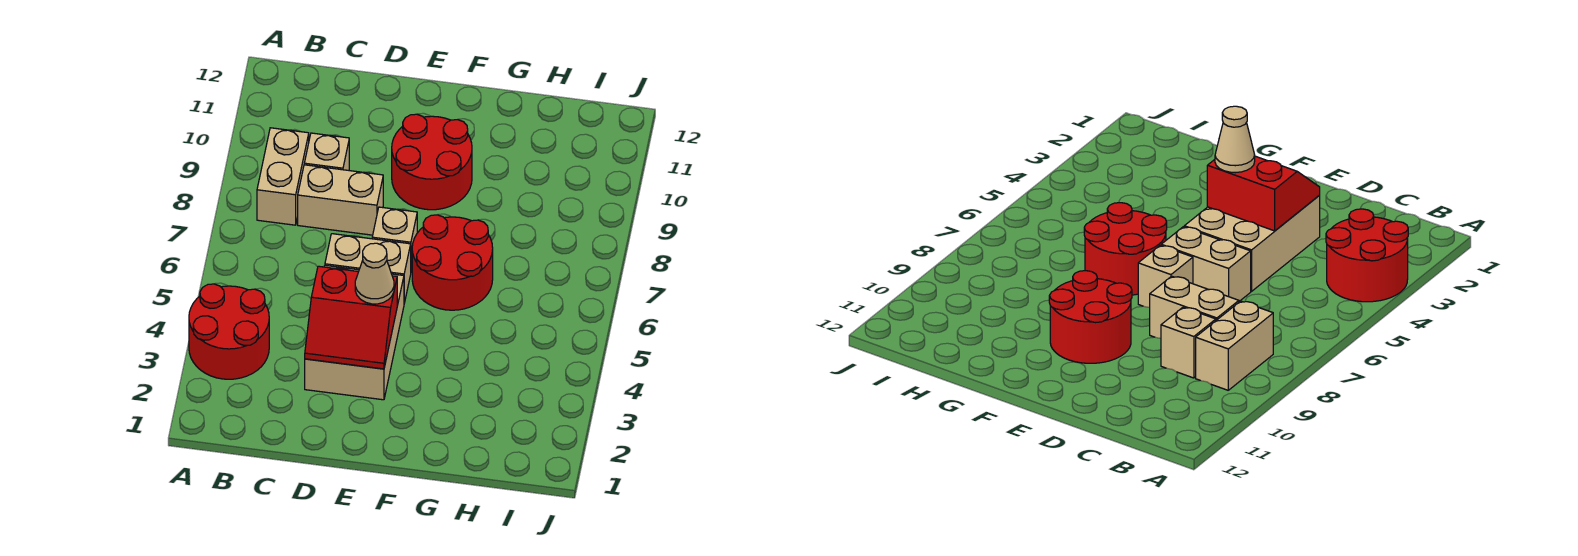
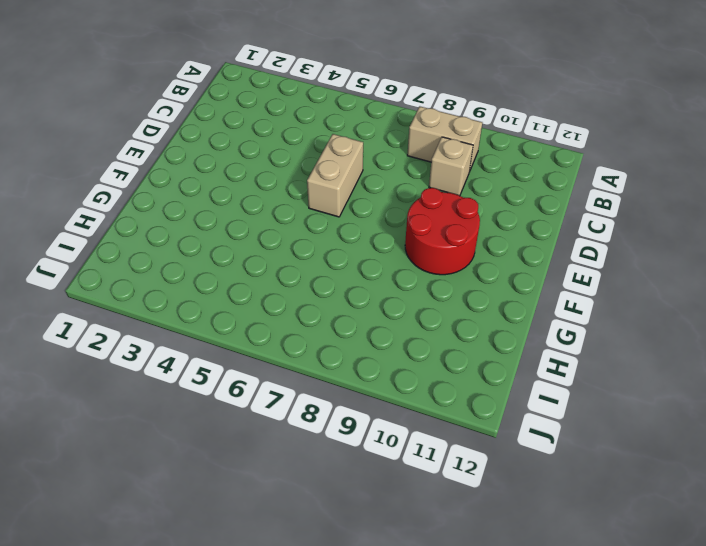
none -> red 2x2 round brick [189,284,269,379]
none -> tan 1x2 brick [298,165,383,235]

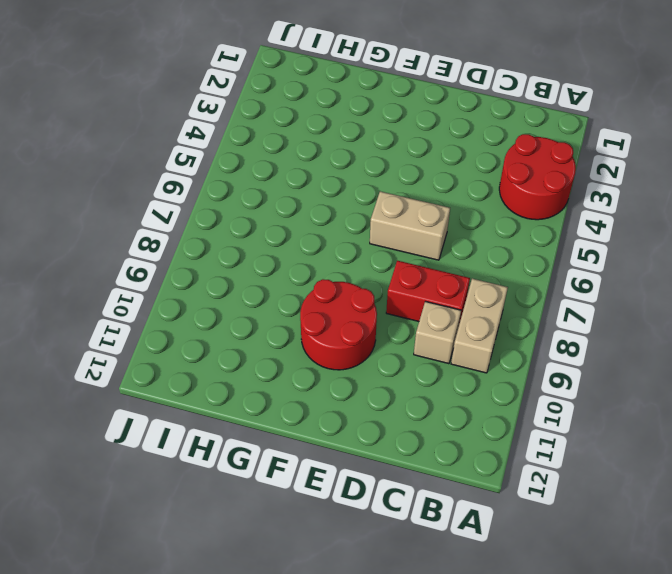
red 1x2 brick [386,261,470,324] -> tan 1x2 brick [298,165,383,235]
none -> tan 2x3 brick [305,265,404,400]
none -> tan 1x1 brick [372,207,417,270]

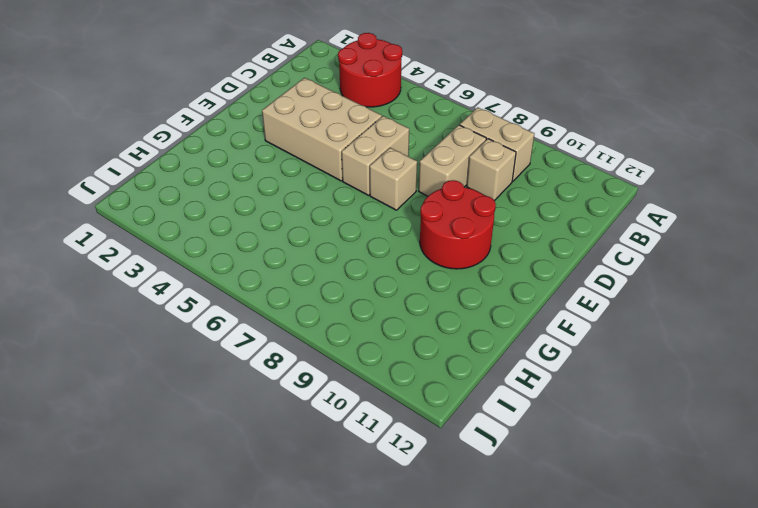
none -> red 2x2 round brick [412,215,493,310]
none -> red 2x2 slope [305,266,397,369]

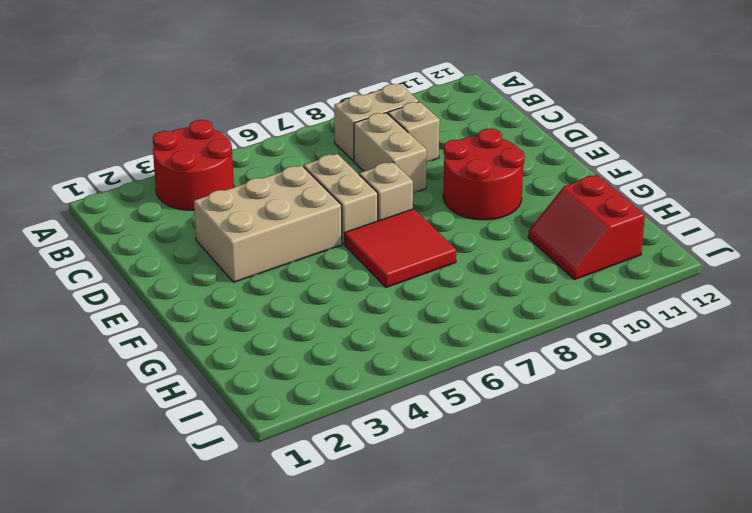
red 2x2 tile [344,209,456,287] -> red 2x2 round brick [412,215,493,310]
red 2x2 slope [528,175,645,280] -> red 2x2 slope moved to [305,266,397,369]
none -> tan 1x1 cone [355,243,394,304]

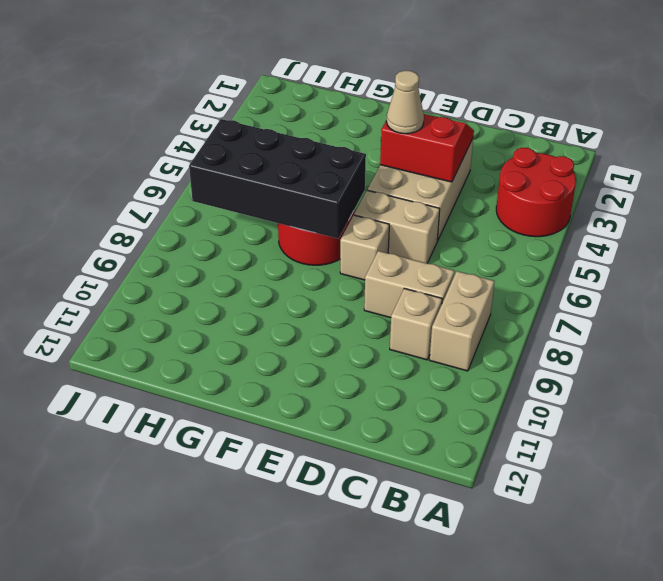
black 2x4 brick [189,119,366,239] -> none
none -> red 2x2 round brick [392,114,472,210]

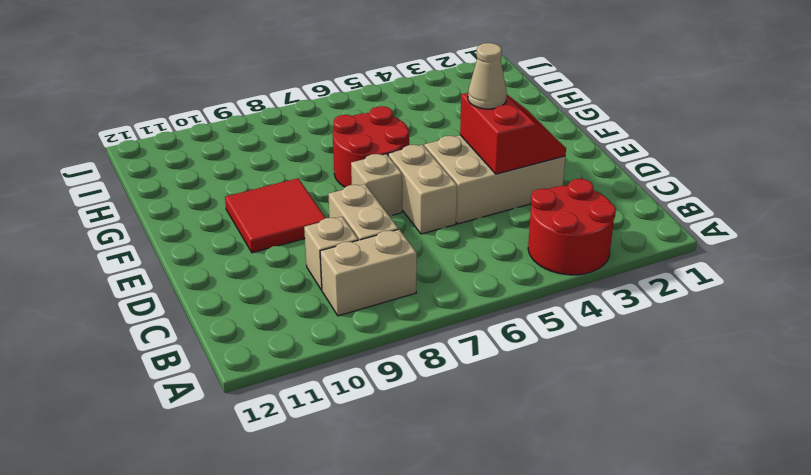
red 2x2 tile [225,178,325,253] -> red 2x2 round brick [392,114,472,210]

